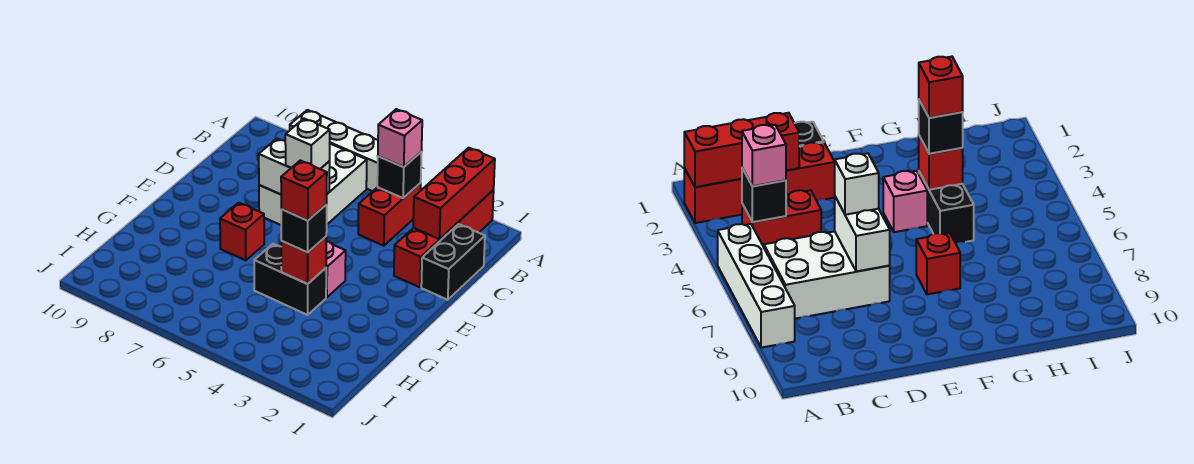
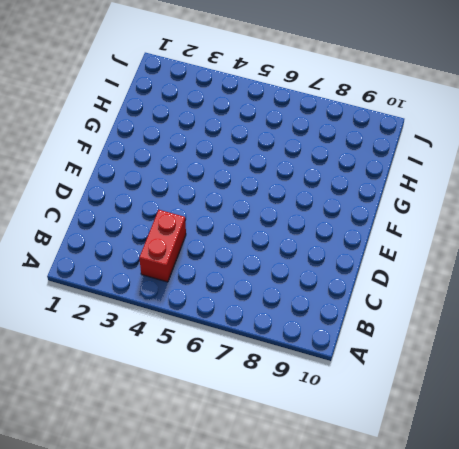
none -> red 1x4 brick [394,190,494,287]
none -> white 1x4 brick [290,110,378,191]
none -> white 2x3 brick [259,144,367,225]

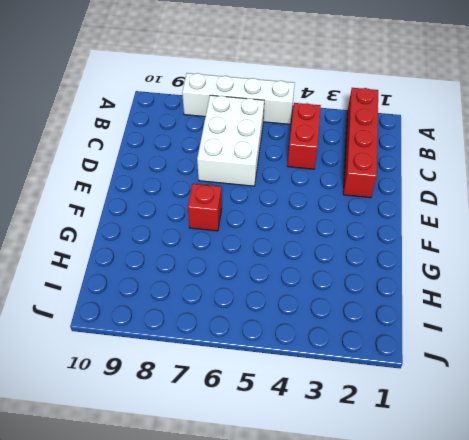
none -> black 1x2 brick [421,224,485,300]
none -> pink 1x1 brick [326,241,346,297]
none -> black 1x2 brick [254,244,326,315]

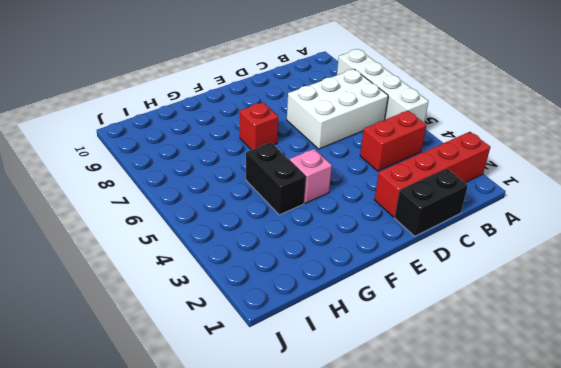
none -> red 1x3 brick [413,148,495,239]
none -> black 1x1 brick [377,152,422,198]
none -> white 1x2 brick [259,138,330,194]

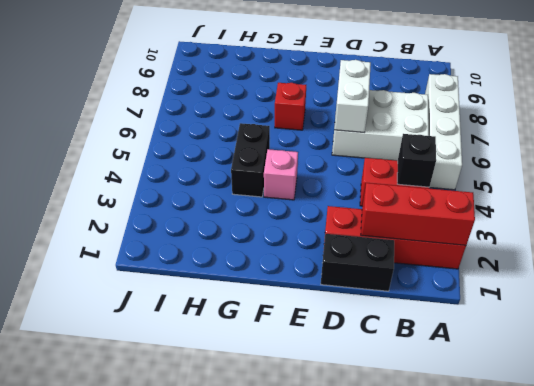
none -> red 1x1 brick [281,237,326,284]
none -> pink 1x1 brick [378,109,422,167]
none -> white 1x1 brick [285,119,330,169]

